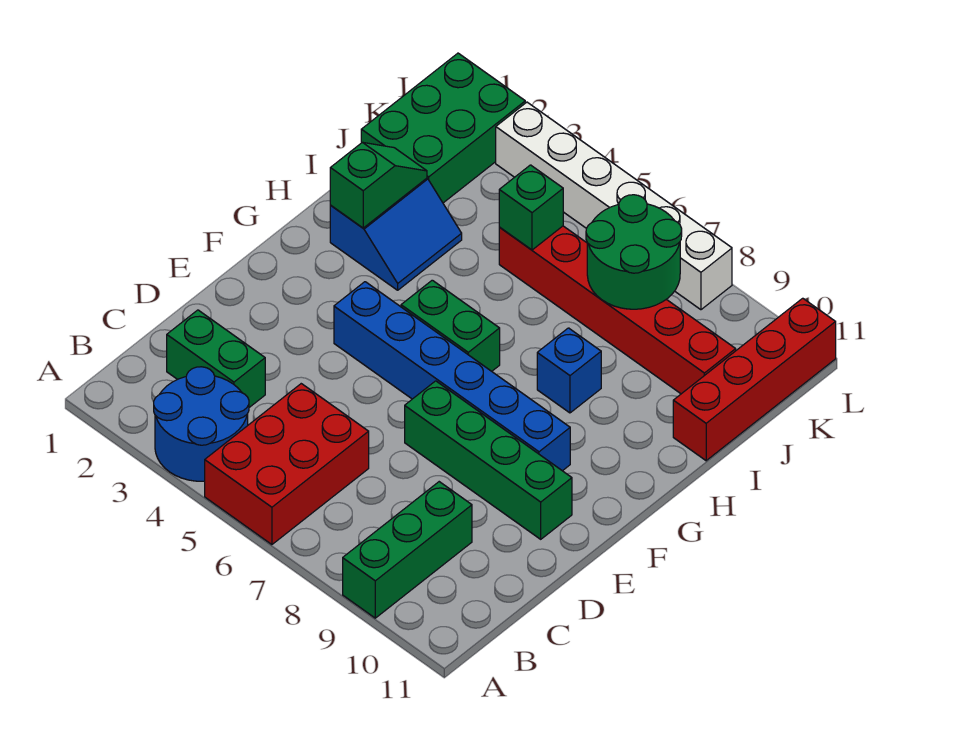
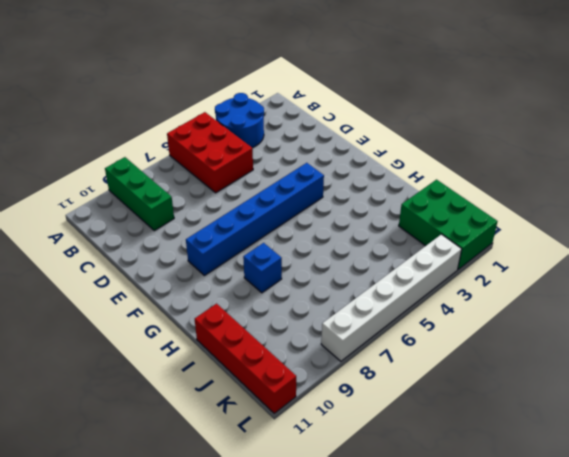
none -> green 1x2 brick [167,310,265,407]
none -> green 1x4 brick [405,381,572,539]
none -> green 1x2 brick [401,280,500,371]

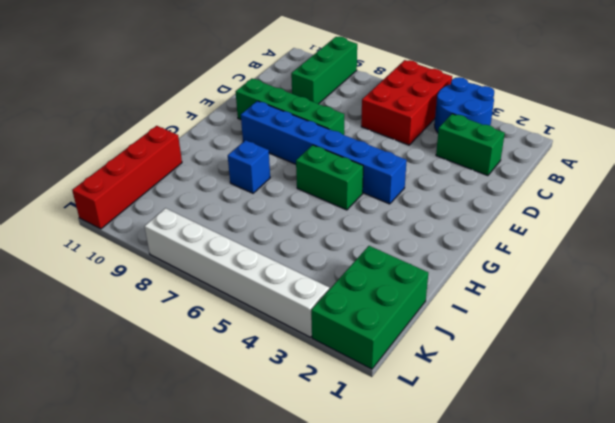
none -> blue 2x2 slope [330,178,462,290]
none -> red 1x6 brick [499,226,736,394]
none -> green 1x2 slope [330,142,427,228]

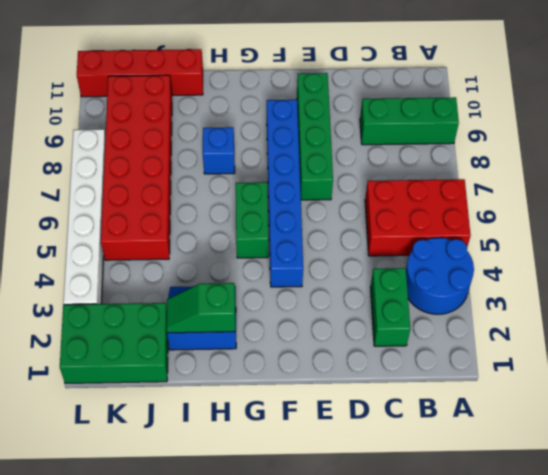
red 2x6 brick [101,75,172,260] -> red 1x6 brick [499,226,736,394]
none -> green 1x1 brick [499,165,563,250]
none -> green 2x2 round brick [586,195,682,309]

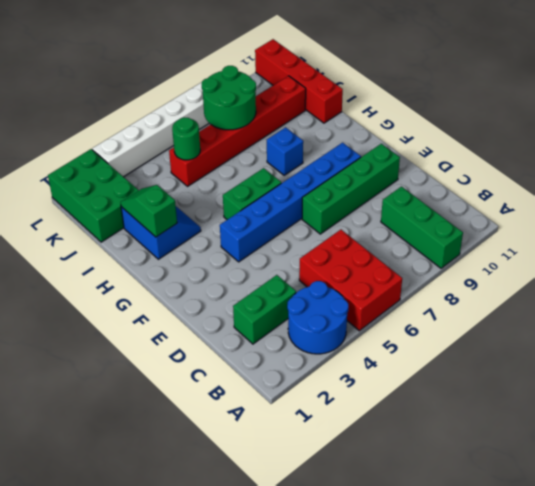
green 1x1 round brick [172,117,200,160] -> green 1x1 brick [499,165,563,250]

